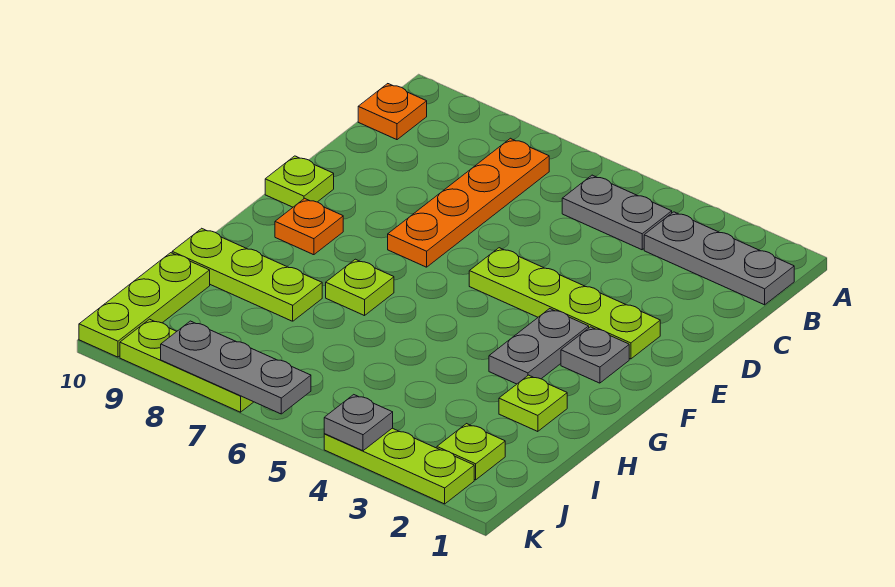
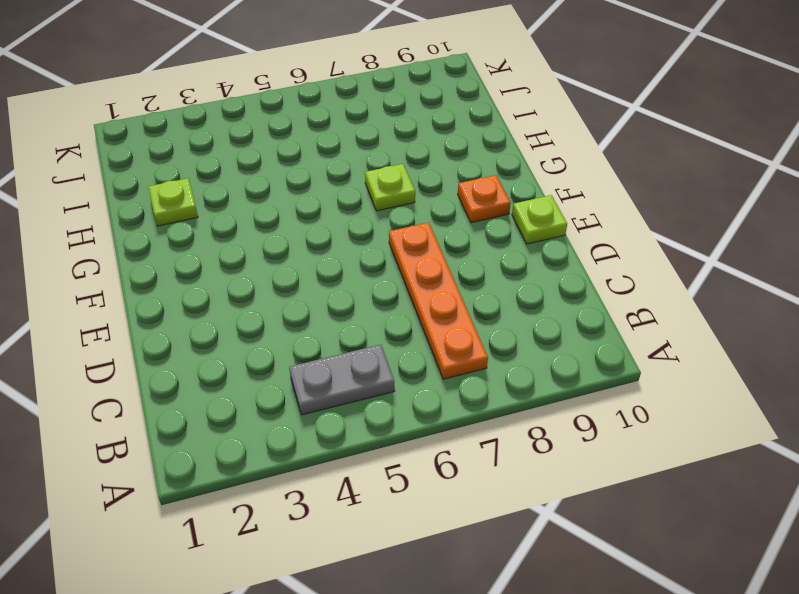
none -> grey 1x3 plate [644,212,794,305]
none -> orange 1x1 plate [358,84,427,140]
none -> lime 1x4 plate [469,248,660,359]

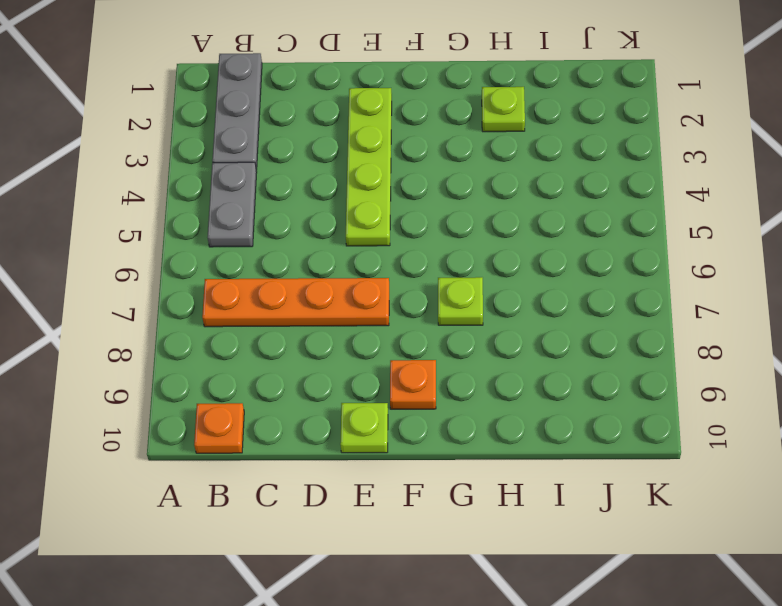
none -> grey 1x1 plate [561,327,629,383]
none -> grey 1x2 plate [489,309,589,384]
none -> lime 1x3 plate [172,228,322,321]

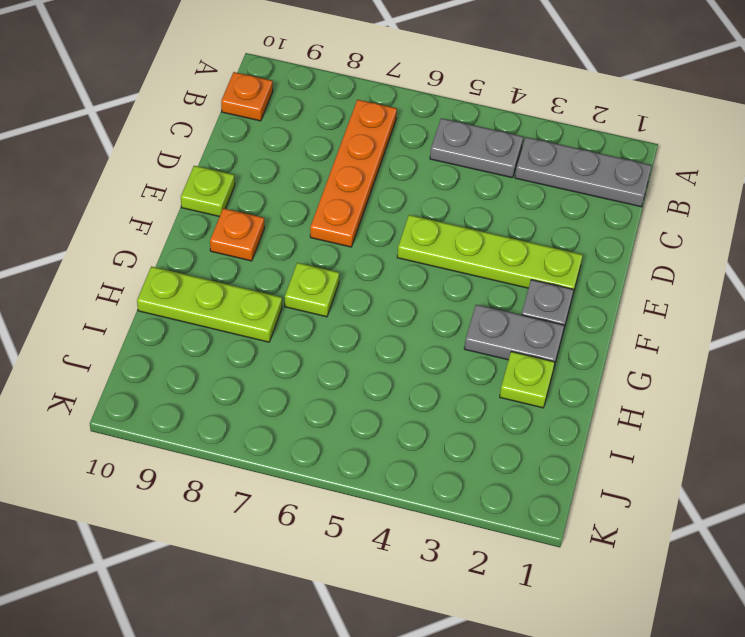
grey 1x2 plate [464,305,564,366] -> grey 1x2 plate turned to [489,309,589,384]
none -> lime 1x3 plate [79,253,210,357]
none -> lime 1x1 plate [437,424,505,480]
none -> lime 1x3 plate [324,428,474,504]

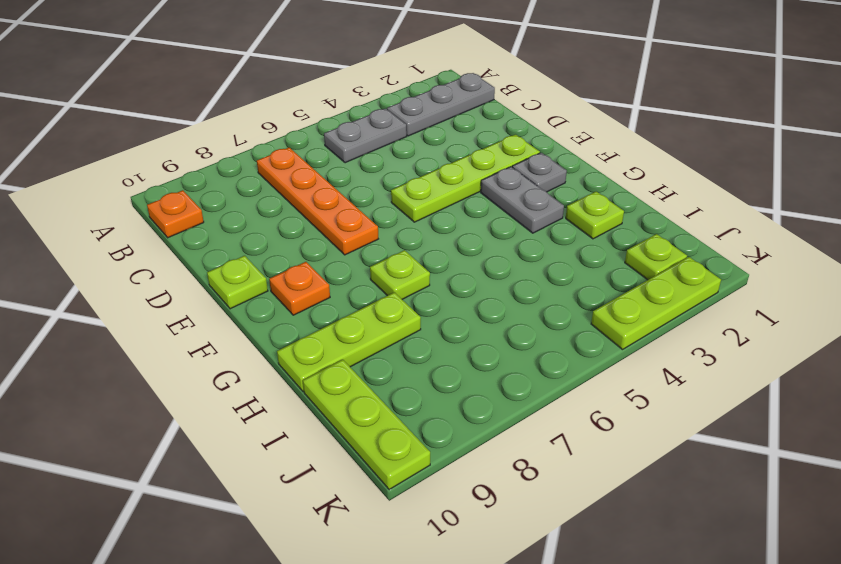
none -> lime 1x3 plate [120,319,253,412]
none -> grey 1x1 plate [324,395,393,451]
none -> grey 1x3 plate [161,321,311,414]

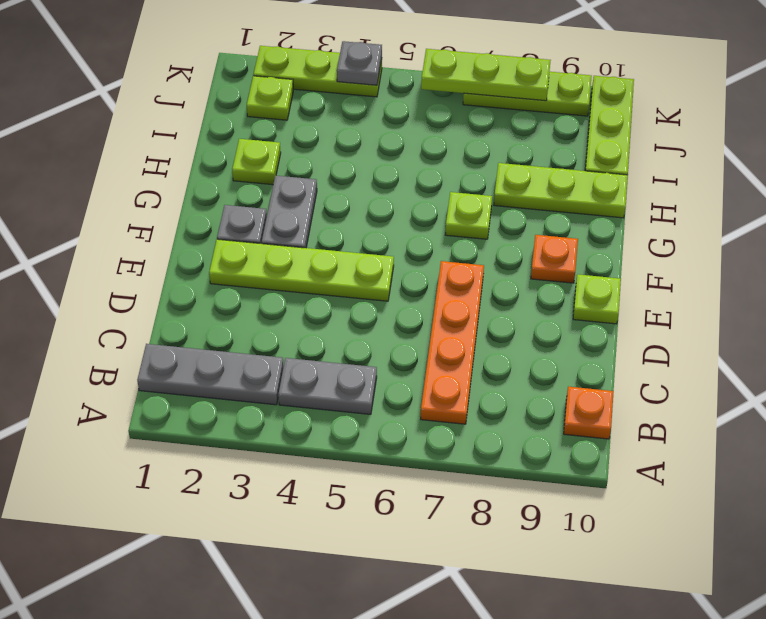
lime 1x3 plate [421,49,551,101] -> grey 1x3 plate [161,321,311,414]

